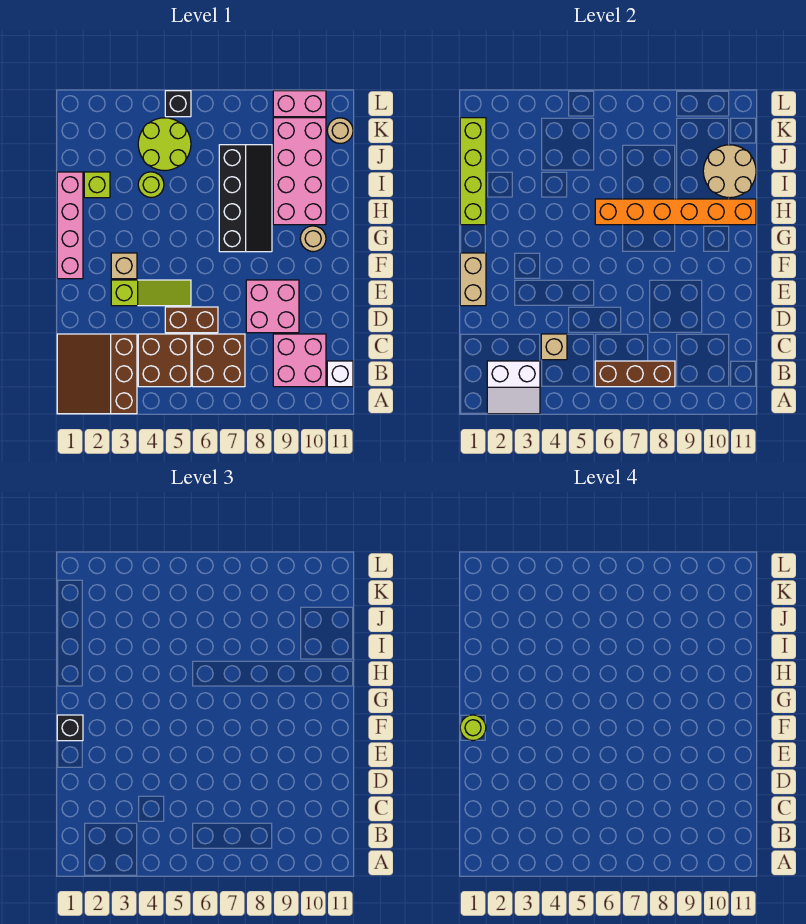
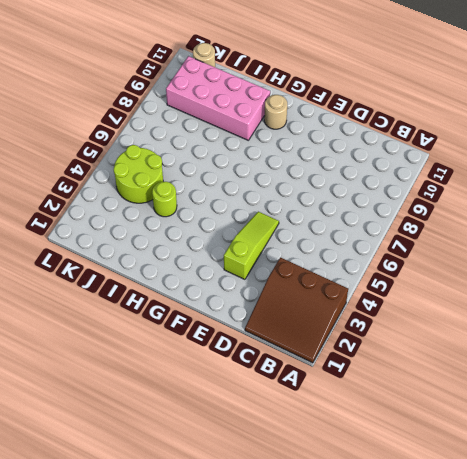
none -> brown 2x2 brick [138,334,191,387]
none -> brown 2x2 brick [192,334,245,387]
none -> pink 2x2 brick [273,334,326,387]

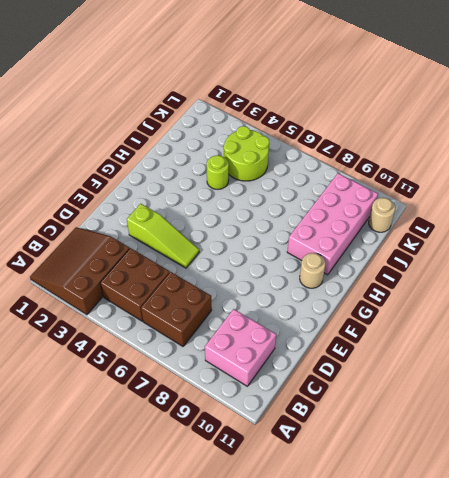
none -> white 1x1 brick [327,361,353,387]
none -> brown 1x2 brick [165,307,218,333]
none -> pink 2x2 brick [246,280,299,333]

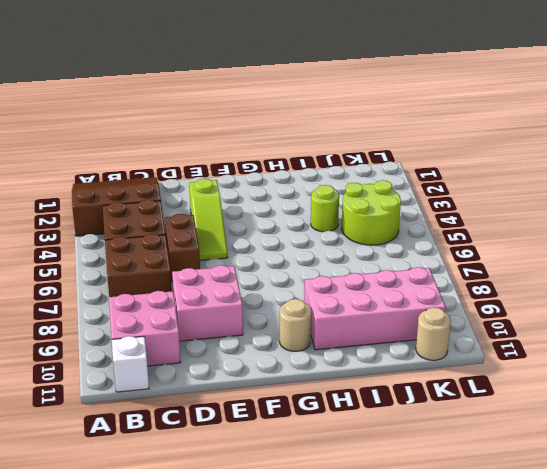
none -> pink 1x4 brick [57,172,83,279]
none -> tan 1x1 brick [111,253,137,279]
none -> black 2x4 slope [219,145,272,252]

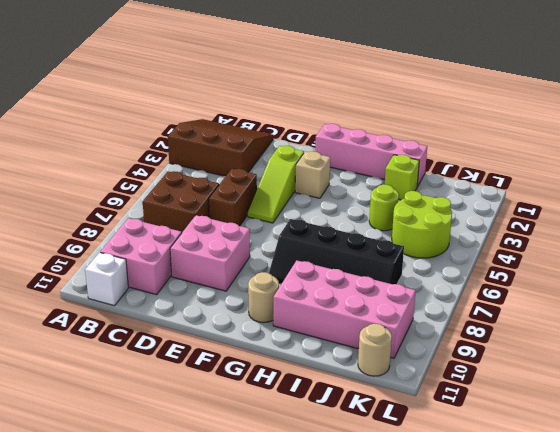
none -> brown 2x2 brick [138,334,191,387]
none -> black 1x1 brick [165,91,191,117]
none -> pink 1x2 brick [273,91,326,117]

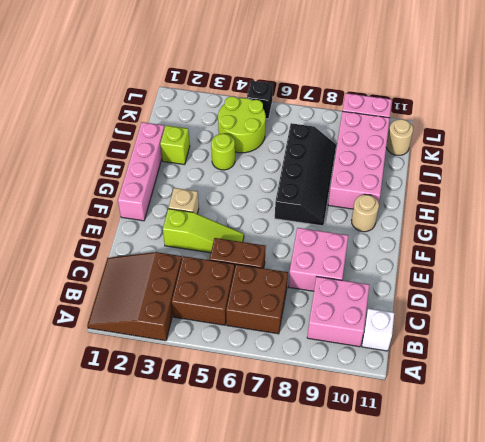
none -> white 2x2 slope [487,361,540,414]
none -> brown 1x3 brick [595,361,675,387]
none -> tan 1x1 brick [541,334,567,360]

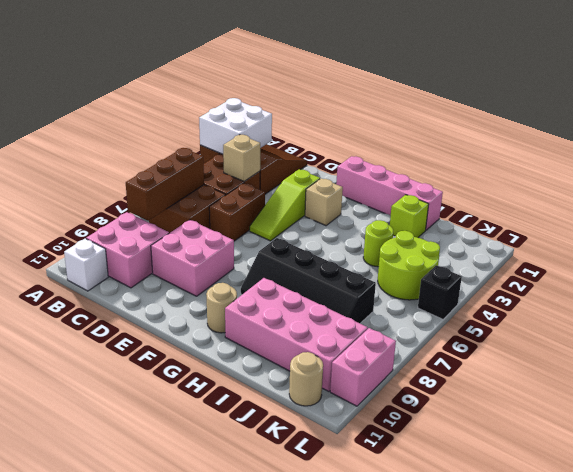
white 2x2 brick [199,98,272,154] -> white 2x2 slope [487,361,540,414]
none -> tan 1x2 brick [460,253,486,306]
none -> lime 1x4 brick [460,118,486,225]
none -> orange 1x6 brick [595,199,756,225]

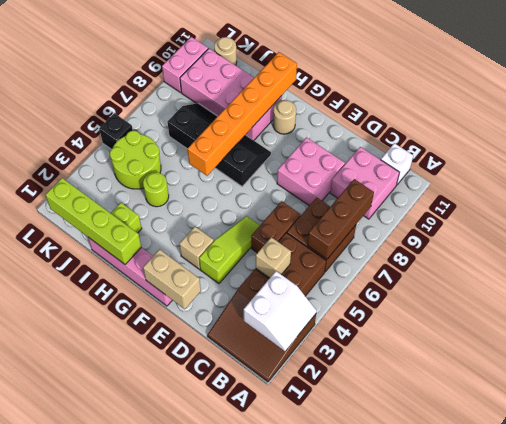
none -> tan 2x2 round brick [703,145,756,198]
none -> black 1x1 brick [57,715,83,741]
none -> lime 1x1 round brick [460,715,486,741]

